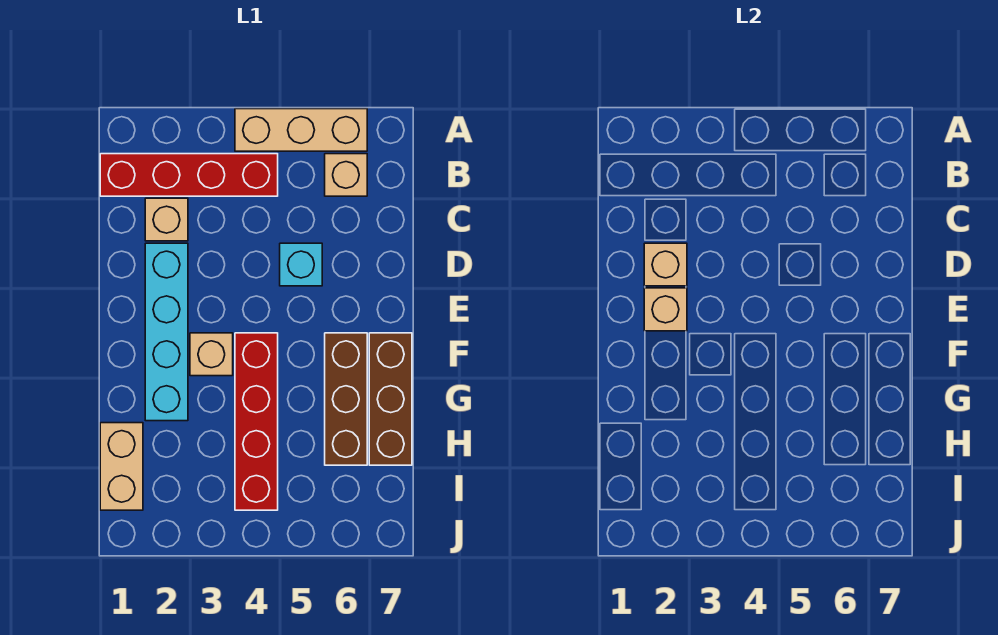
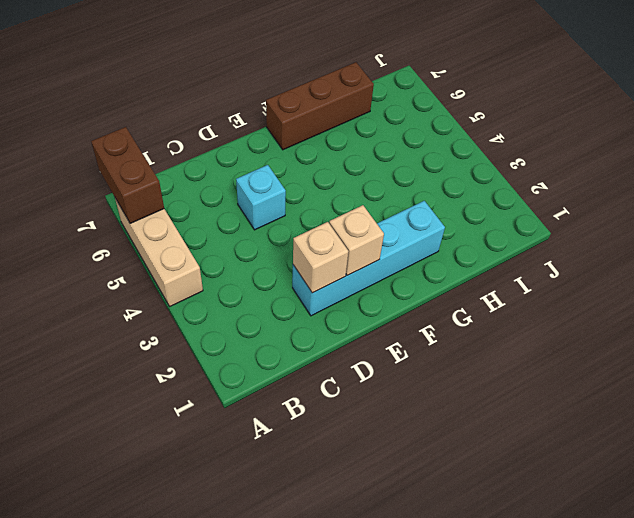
brown 1x2 brick [91,127,164,224] -> none
none -> red 1x4 brick [100,154,278,196]
none -> tan 1x1 brick [325,154,367,196]
none -> tan 1x1 brick [145,198,188,241]

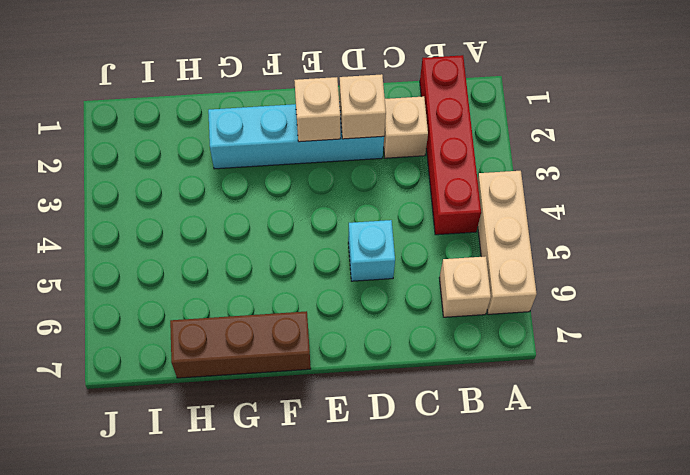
none -> tan 1x1 brick [190,333,233,376]
none -> red 1x4 brick [235,333,278,510]
none -> brown 1x3 brick [325,333,367,465]

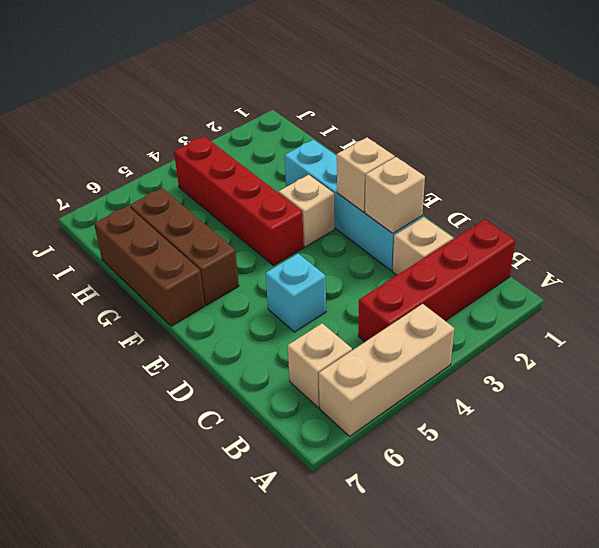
none -> tan 1x2 brick [100,423,143,510]

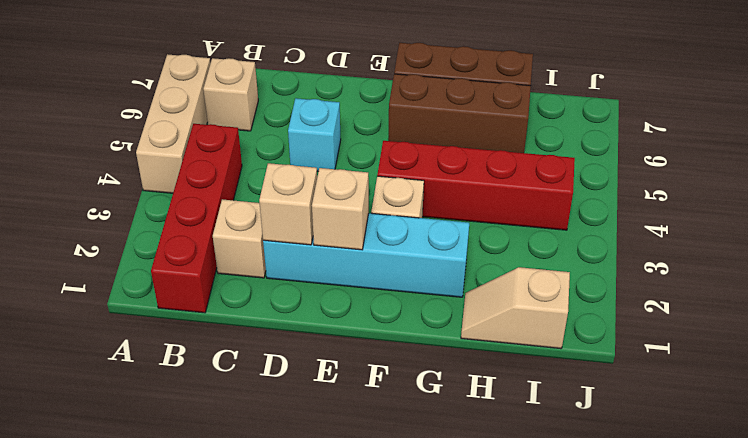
tan 1x2 slope [461,267,570,349] -> tan 1x2 brick [100,423,143,510]

